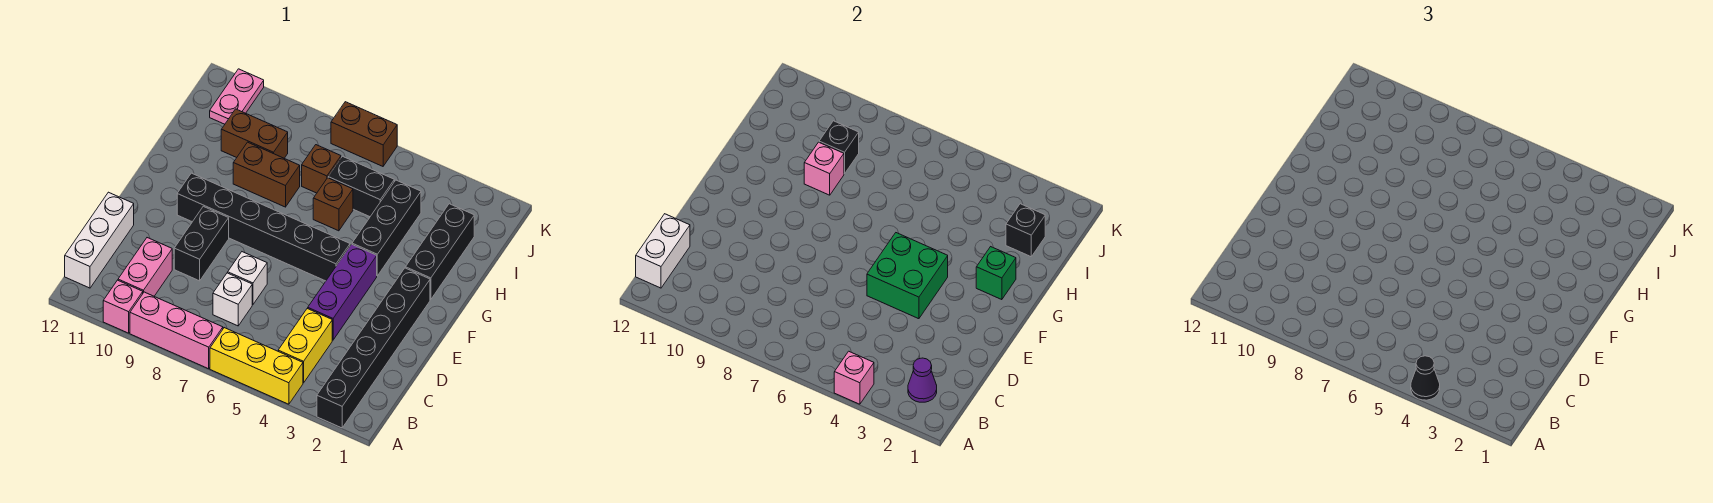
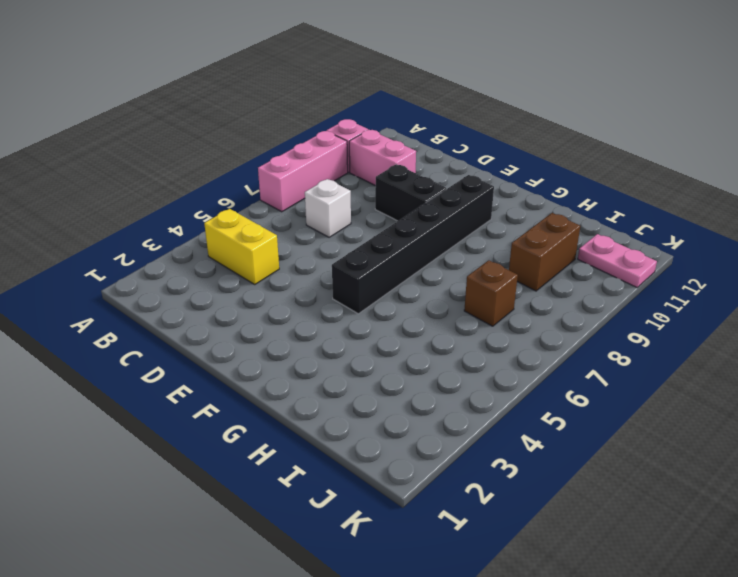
none -> black 1x6 brick [317,268,430,428]
none -> yellow 1x3 brick [210,328,303,404]
none -> white 1x3 brick [65,192,134,288]
none -> purple 1x3 brick [308,244,377,340]

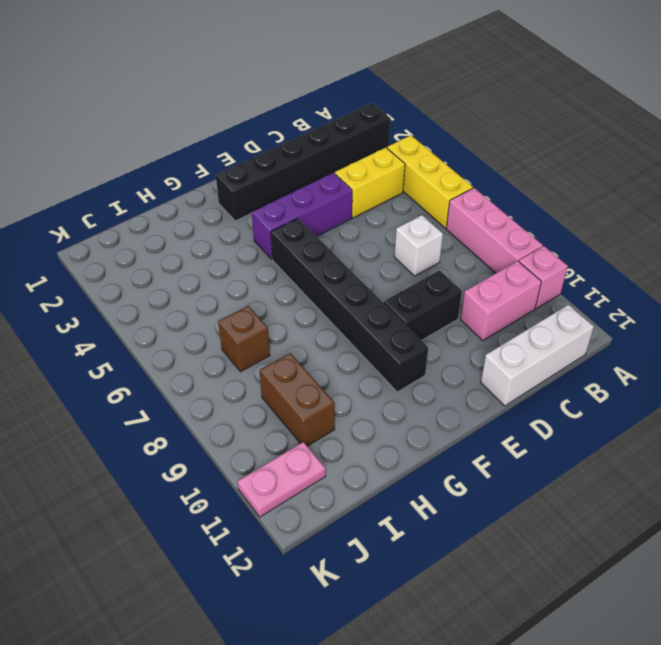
none -> white 1x1 brick [228,252,267,304]
none -> black 1x3 brick [405,204,474,300]
none -> black 1x3 brick [352,180,421,276]
none -> brown 1x1 brick [313,178,353,231]

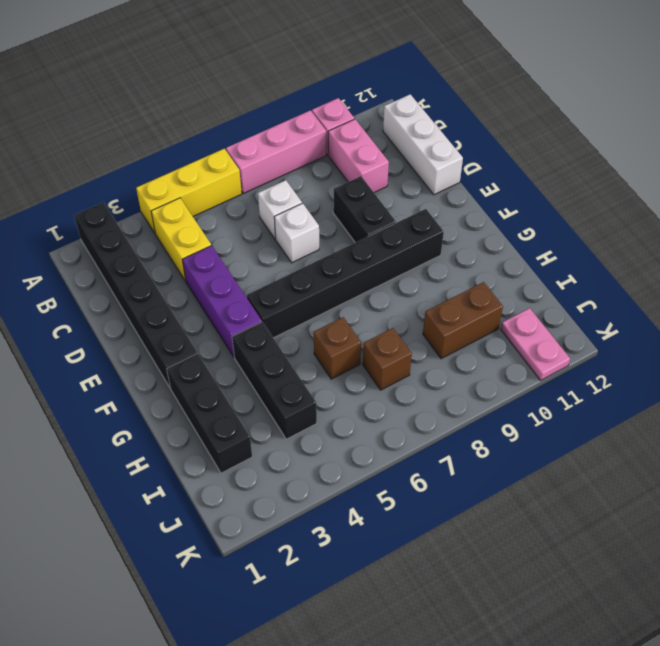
none -> brown 1x2 brick [233,142,300,207]
none -> black 1x2 brick [328,156,394,217]
none -> brown 1x2 brick [331,102,397,166]
none -> pink 1x1 brick [834,351,874,404]

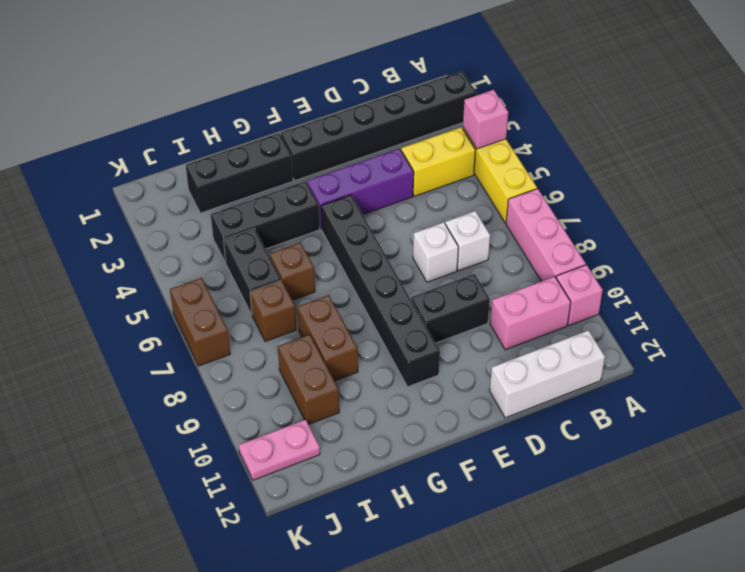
none -> purple 1x1 cone [908,358,937,402]
none -> white 1x2 brick [636,214,690,288]
none -> green 2x2 brick [867,233,948,319]
none -> green 1x1 brick [976,247,1016,300]

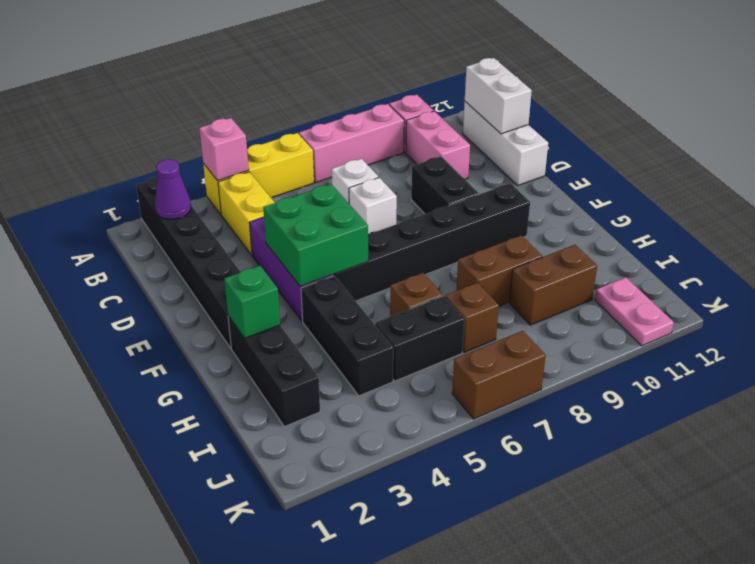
none -> pink 1x1 brick [804,142,844,195]
none -> black 1x1 brick [1006,204,1045,257]
none -> black 1x1 brick [819,121,859,174]
none -> black 1x1 cone [1411,356,1440,400]

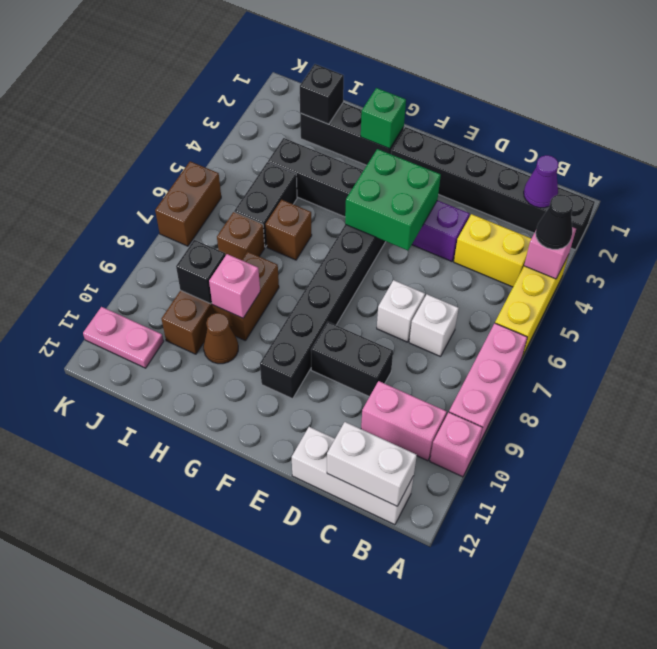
brown 1x1 cone [203,313,238,364] -> none

